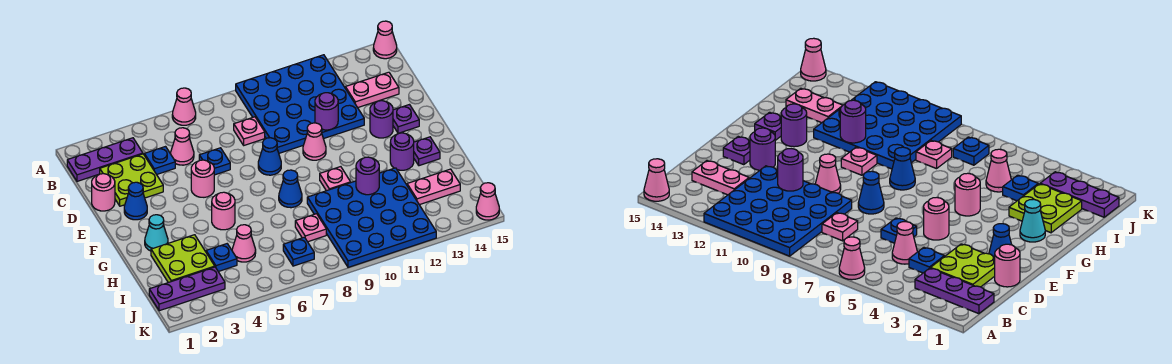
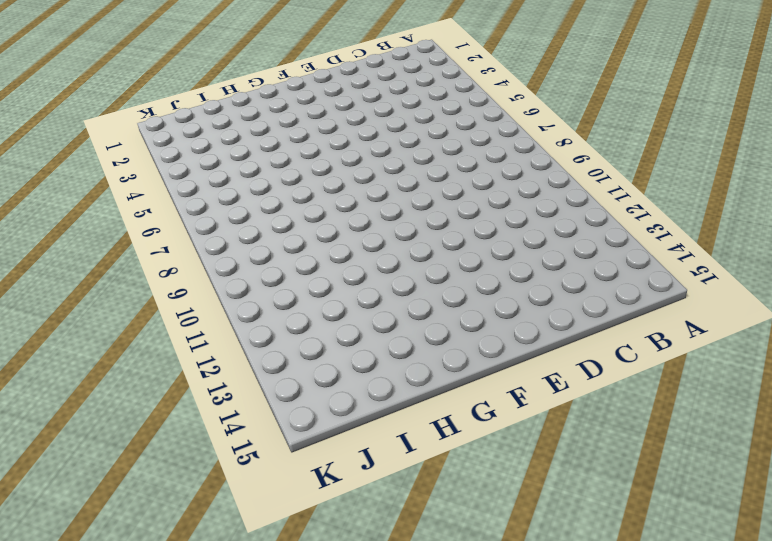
none -> pink 1x1 cone [172,88,196,125]
none -> blue 4x4 plate [236,55,364,153]
none -> pink 1x1 cone [373,21,397,59]
none -> purple 1x3 plate [67,138,143,181]

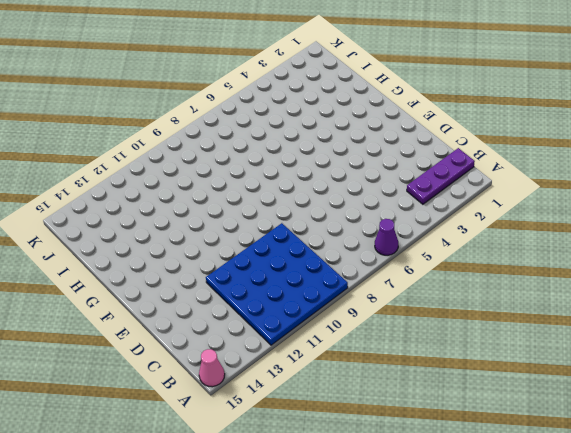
purple 1x1 cone [375,219,398,255] -> pink 1x1 cone [172,88,196,125]
none -> lime 2x2 plate [100,154,163,206]
none -> blue 1x1 plate [144,147,175,174]
none -> pink 1x1 cone [171,128,194,165]
none -> pink 1x1 plate [234,117,265,145]

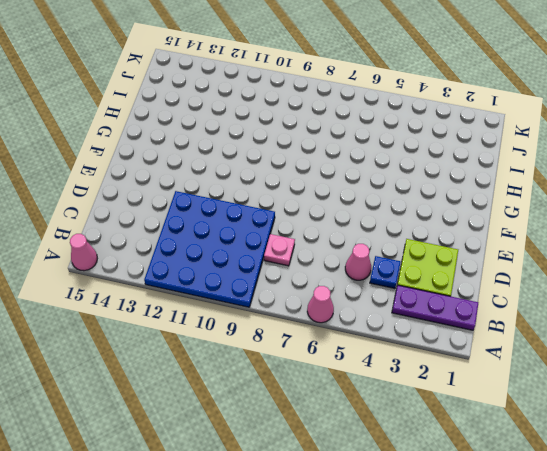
none -> pink 1x2 plate [345,72,399,108]
none -> pink 1x1 round brick [92,174,115,211]
none -> blue 1x1 plate [199,148,230,175]
none -> blue 1x1 cone [124,182,147,220]

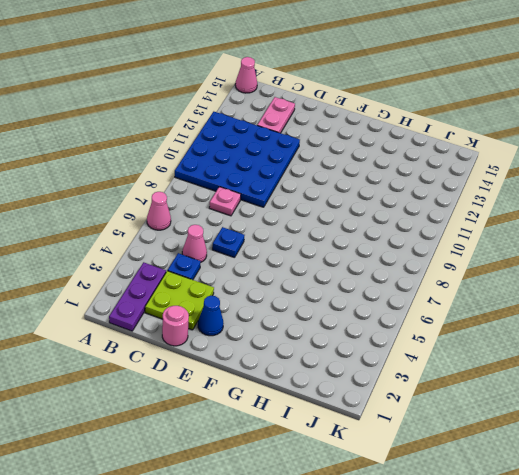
none -> pink 1x1 round brick [191,160,214,197]
none -> blue 1x1 cone [258,138,281,175]
none -> pink 1x1 cone [303,123,326,160]
none -> purple 1x1 round brick [370,101,393,138]

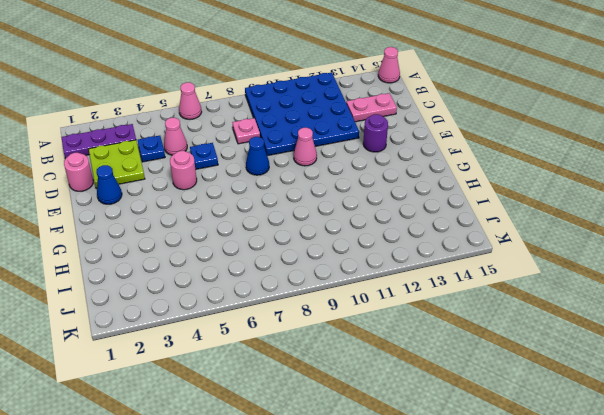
none -> purple 1x1 plate [393,105,419,133]
none -> cyan 1x1 cone [145,215,168,251]
none -> pink 1x1 round brick [212,192,235,230]
none -> blue 1x1 cone [279,170,302,208]

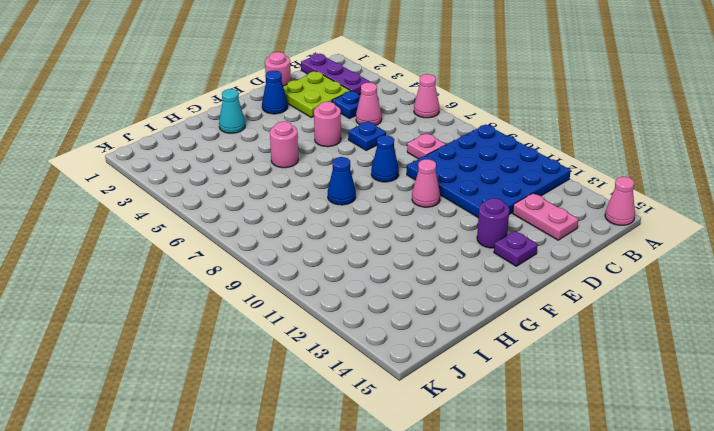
none -> pink 1x1 plate [320,167,351,191]
none -> purple 1x1 round brick [390,133,414,170]
none -> purple 1x1 plate [414,137,440,166]
none -> lime 2x2 plate [151,235,215,283]

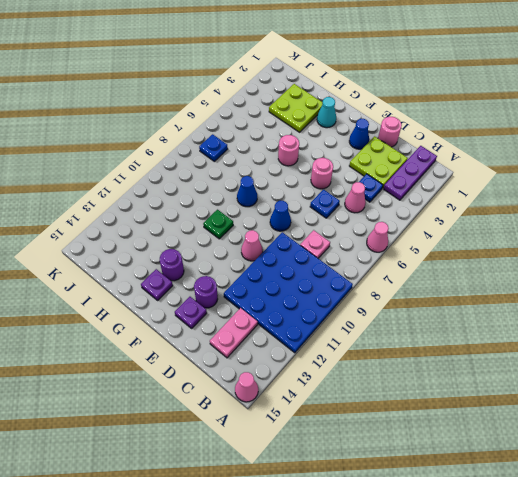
green 1x1 plate [203,210,233,239] -> pink 1x1 plate [320,167,351,191]
none -> blue 4x4 plate [307,168,436,267]
none -> blue 1x1 plate [206,244,237,272]
none -> pink 1x1 cone [232,225,256,262]
none -> pink 1x1 plate [295,214,326,242]

